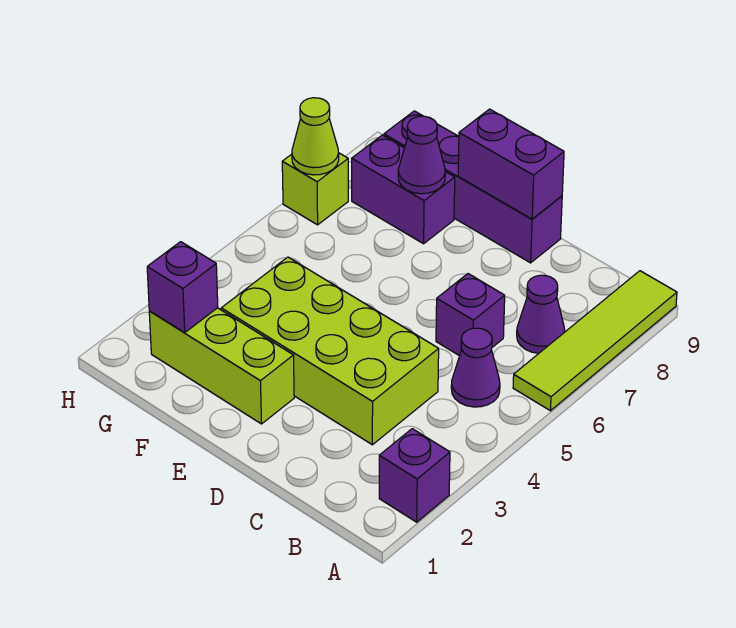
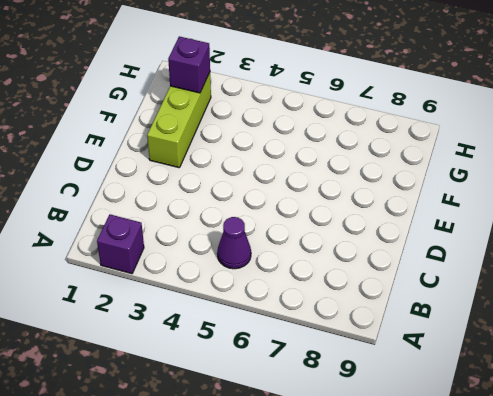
none -> lime 1x4 tile [513,271,677,411]
none -> purple 1x1 cone [517,275,565,353]
none -> lime 2x4 brick [221,257,439,445]

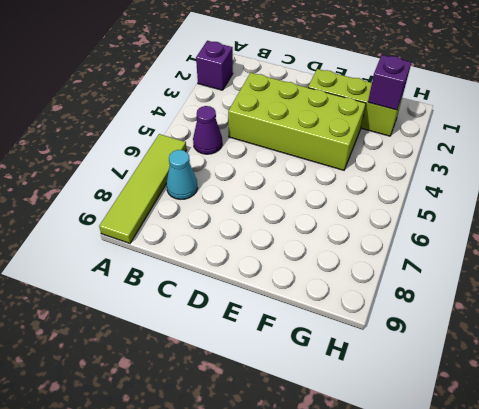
cyan 1x1 cone [166,150,197,199] -> purple 1x1 cone [517,275,565,353]
none -> purple 1x1 brick [436,274,505,356]
none -> purple 1x4 brick [384,111,562,263]
none -> purple 1x2 brick [352,135,455,244]

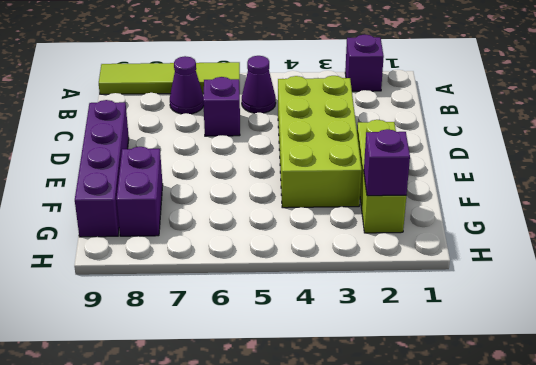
none -> lime 1x1 brick [282,153,348,225]
none -> purple 1x2 brick [458,109,564,219]
none -> purple 1x1 cone [398,116,445,194]

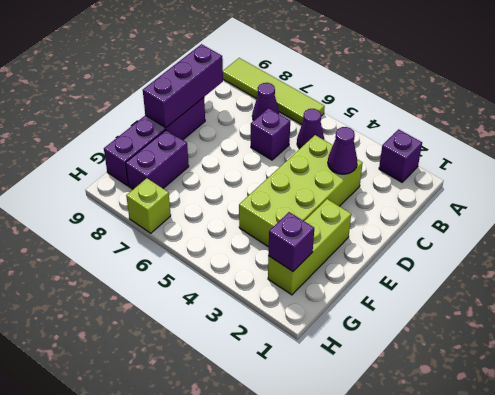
purple 1x1 cone [328,127,357,174] -> purple 1x1 cone moved to [398,116,445,194]
purple 1x3 brick [143,44,223,128] -> purple 1x2 brick [458,109,564,219]
none -> lime 1x1 cone [292,98,339,175]

